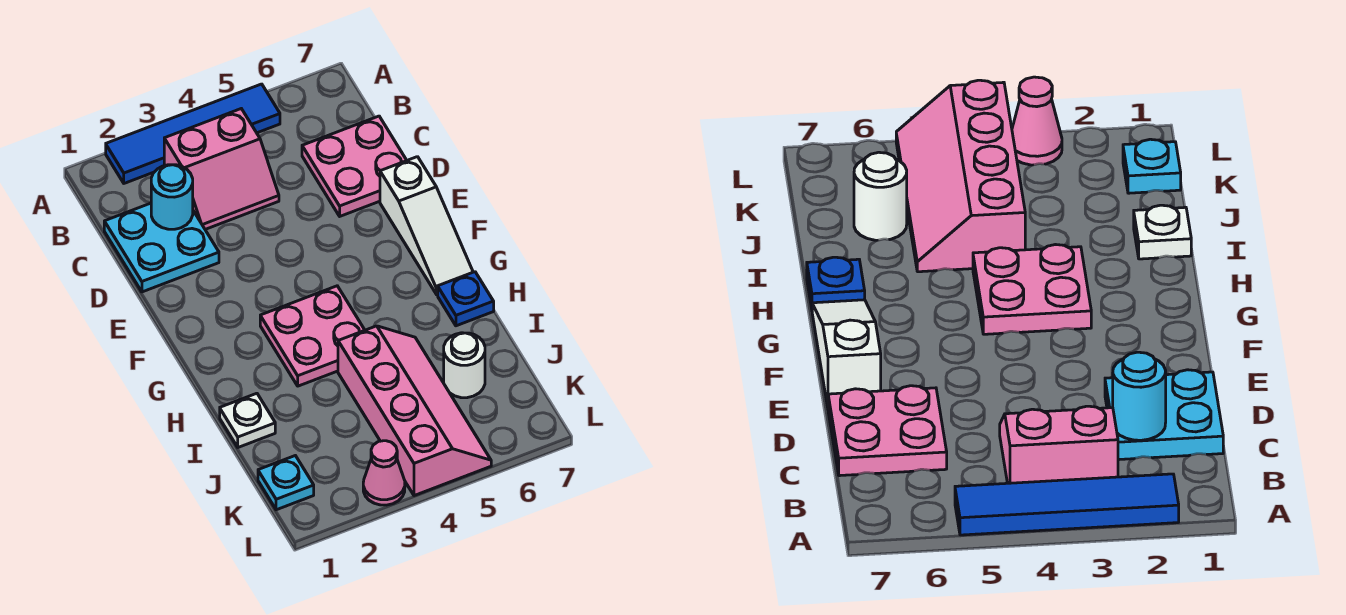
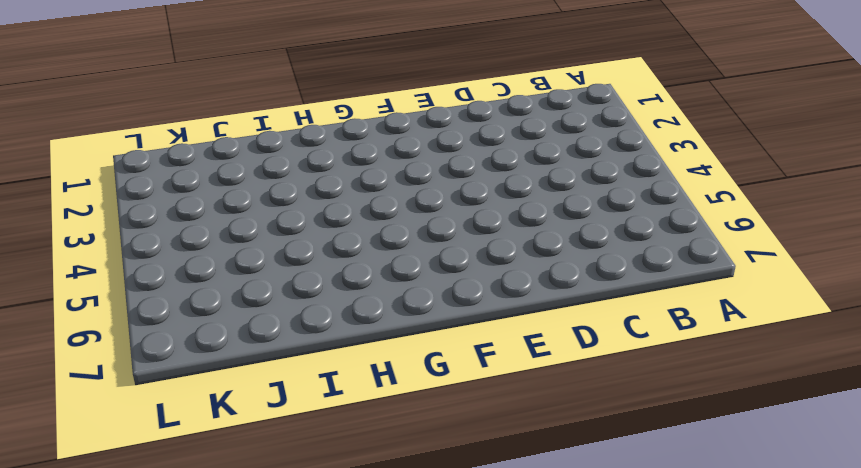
none -> blue 1x4 tile [106,84,280,183]
none -> pink 2x2 slope [164,109,279,229]
none -> cyan 2x2 plate [104,203,219,292]

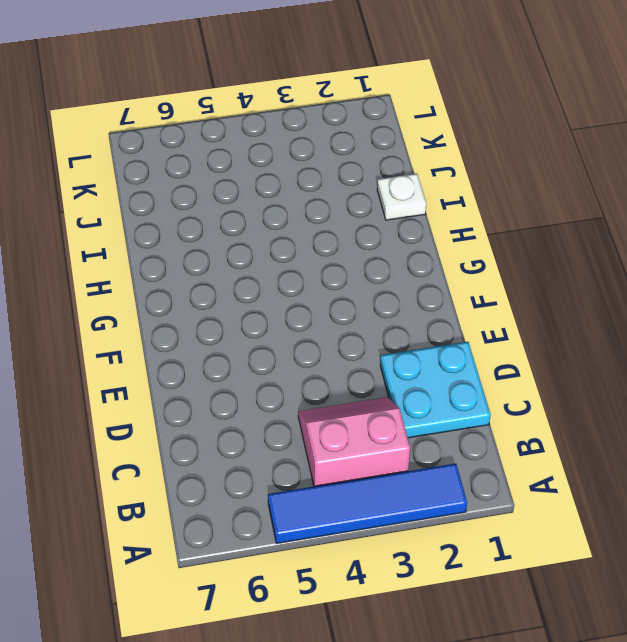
none -> pink 2x2 plate [302,116,407,216]
none -> white 1x3 slope [380,157,473,295]
none -> pink 2x2 plate [260,286,365,386]

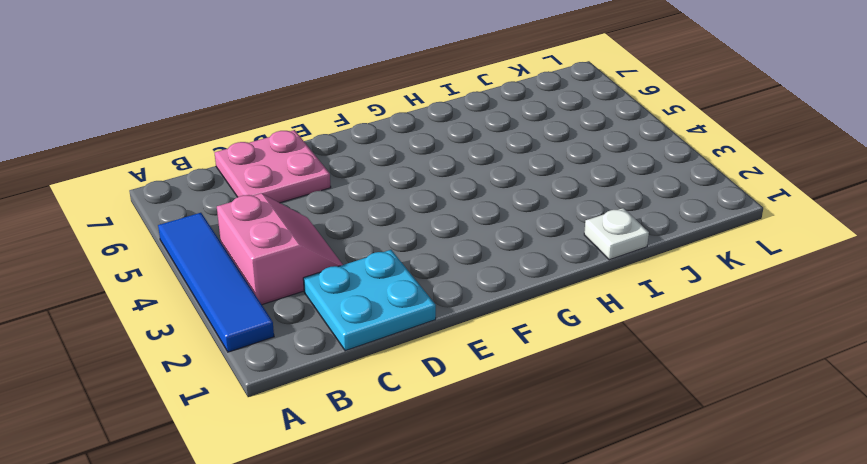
none -> white 1x3 slope [380,157,473,295]
none -> pink 2x2 plate [260,286,365,386]
none -> blue 1x1 plate [438,272,494,326]

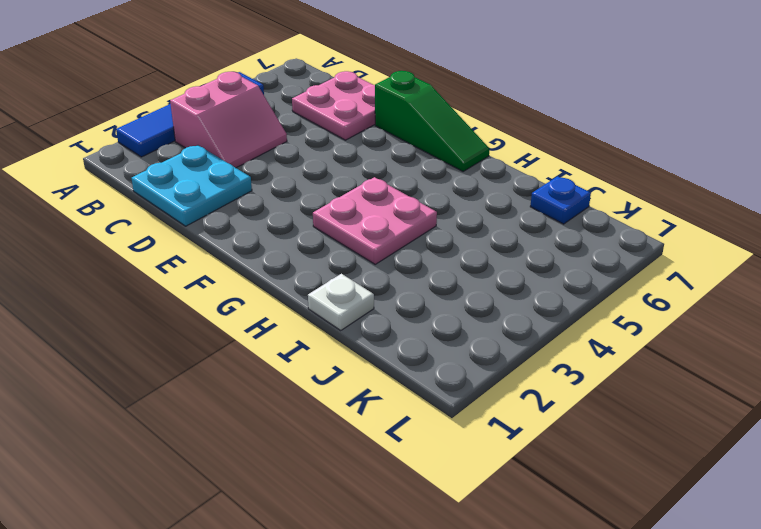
green 1x3 slope [375,71,489,171] -> white 1x3 slope [380,157,473,295]
blue 1x1 plate [530,176,591,224] -> blue 1x1 plate moved to [438,272,494,326]
none -> pink 2x4 slope [338,326,491,496]
none -> white 1x1 round brick [444,333,485,398]
none -> cyan 1x1 plate [258,456,314,510]

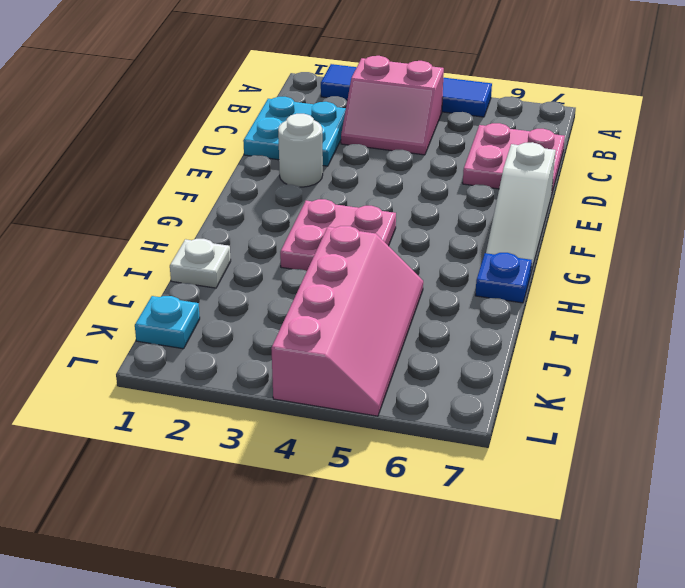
white 1x1 round brick [278,114,323,187] -> white 1x1 round brick moved to [444,333,485,398]
none -> pink 1x1 cone [363,441,405,505]
none -> cyan 1x1 round brick [151,165,193,229]

